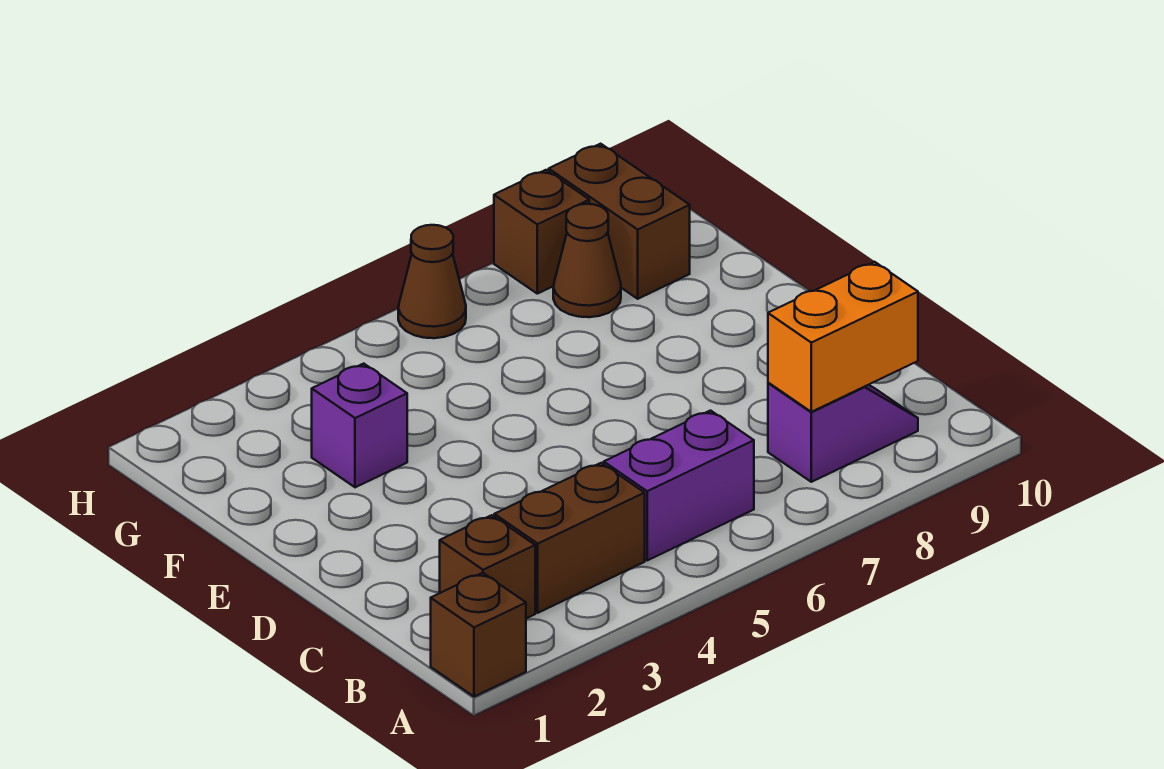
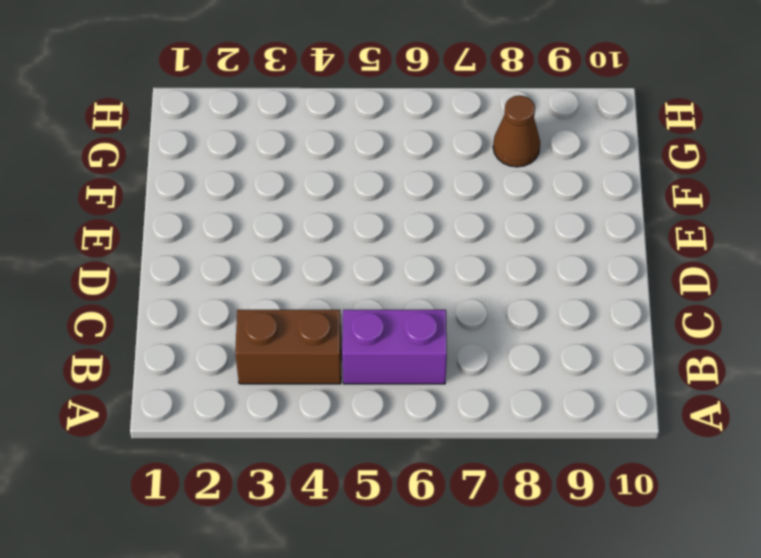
none -> brown 1x1 brick [431,573,526,697]
none -> brown 1x1 brick [440,515,535,618]

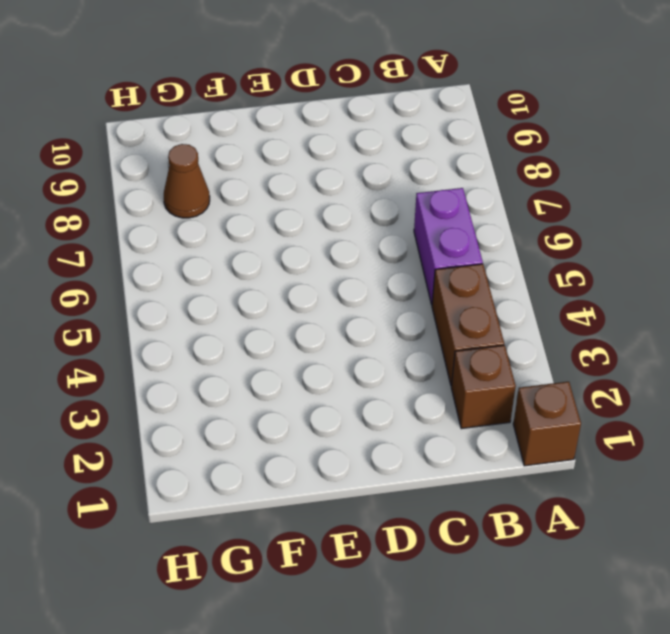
none -> purple 1x2 slope [768,383,918,482]
none -> purple 1x1 brick [312,364,407,487]

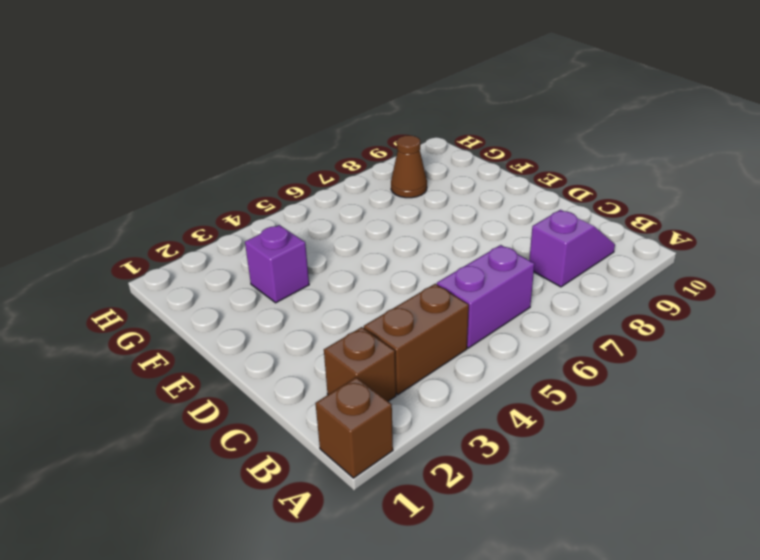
none -> brown 1x2 brick [549,144,690,299]
none -> brown 1x1 cone [398,225,466,338]

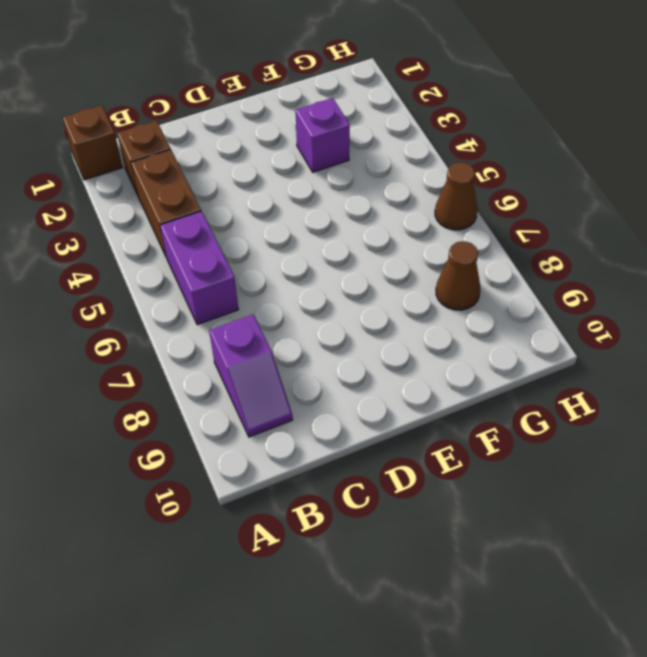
none -> brown 1x2 brick [549,144,690,299]
none -> brown 1x1 brick [494,170,589,294]

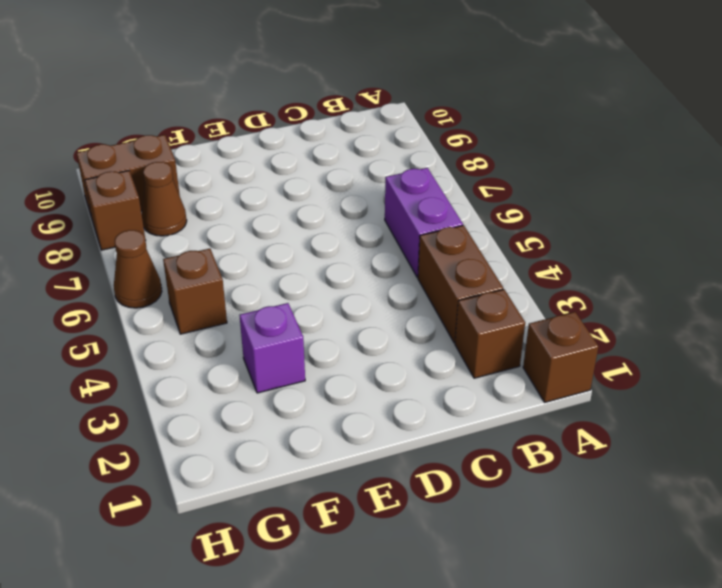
brown 1x1 brick [163,249,227,334] -> none
none -> purple 1x2 slope [768,383,918,482]
none -> orange 1x2 brick [768,262,918,412]

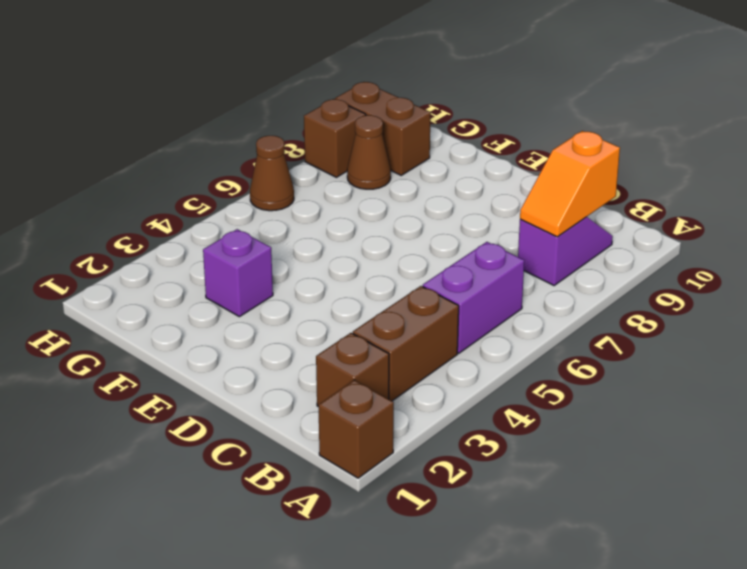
orange 1x2 slope [520,131,620,237] -> orange 1x2 brick [768,262,918,412]

